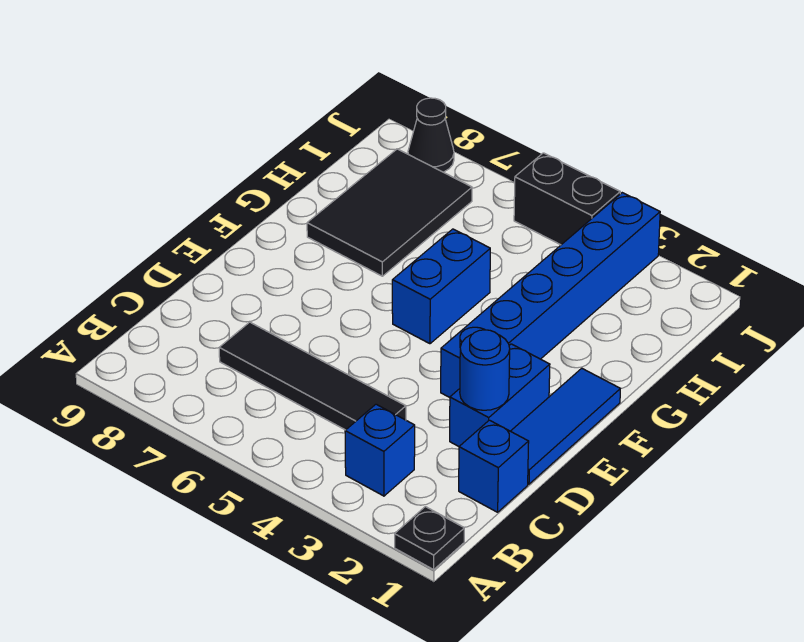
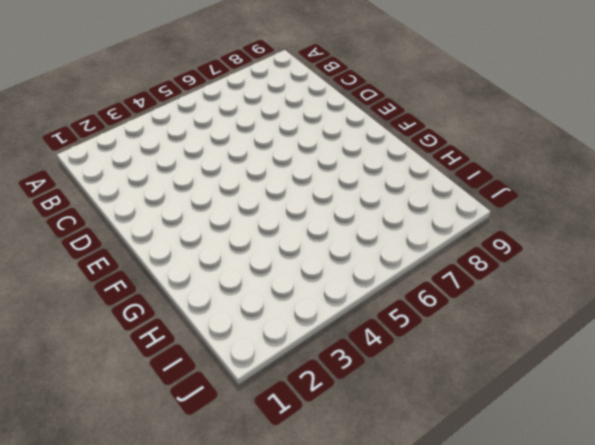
none -> black 1x1 plate [395,507,464,570]
none -> blue 1x1 brick [345,404,415,496]
none -> blue 1x1 brick [459,420,529,512]

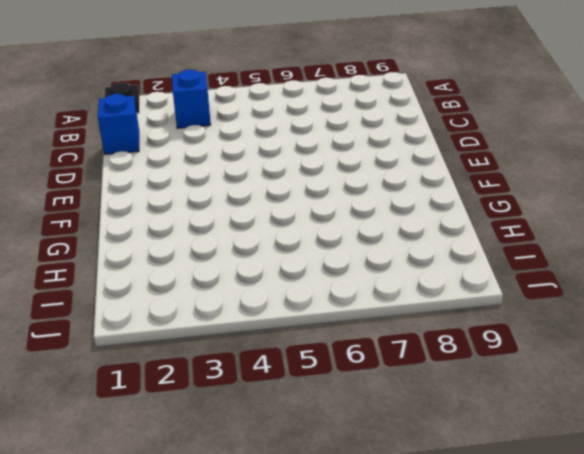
none -> black 1x4 tile [219,322,406,430]
none -> blue 1x3 tile [511,368,620,484]
none -> blue 1x2 brick [450,344,550,446]

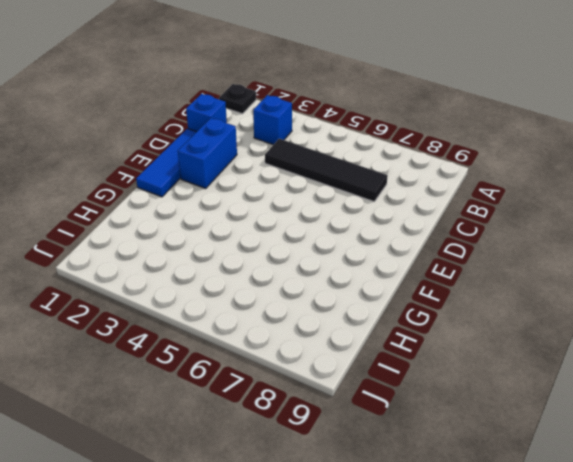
none -> blue 1x6 brick [441,193,660,398]
none -> blue 1x2 brick [392,229,490,344]
none -> black 2x3 tile [307,149,472,276]

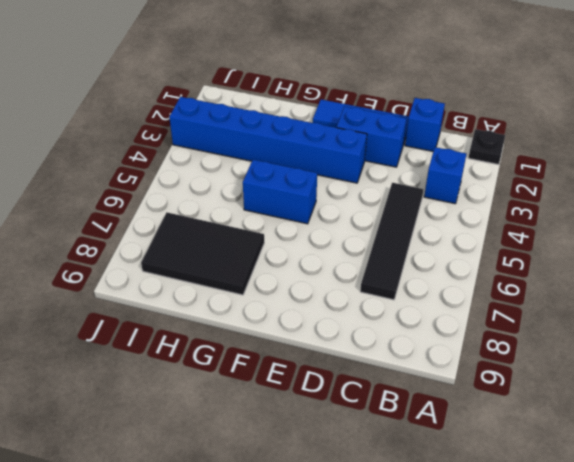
none -> black 1x2 brick [514,153,620,245]
none -> black 1x1 cone [408,98,454,172]
none -> blue 1x1 round brick [460,330,510,410]

